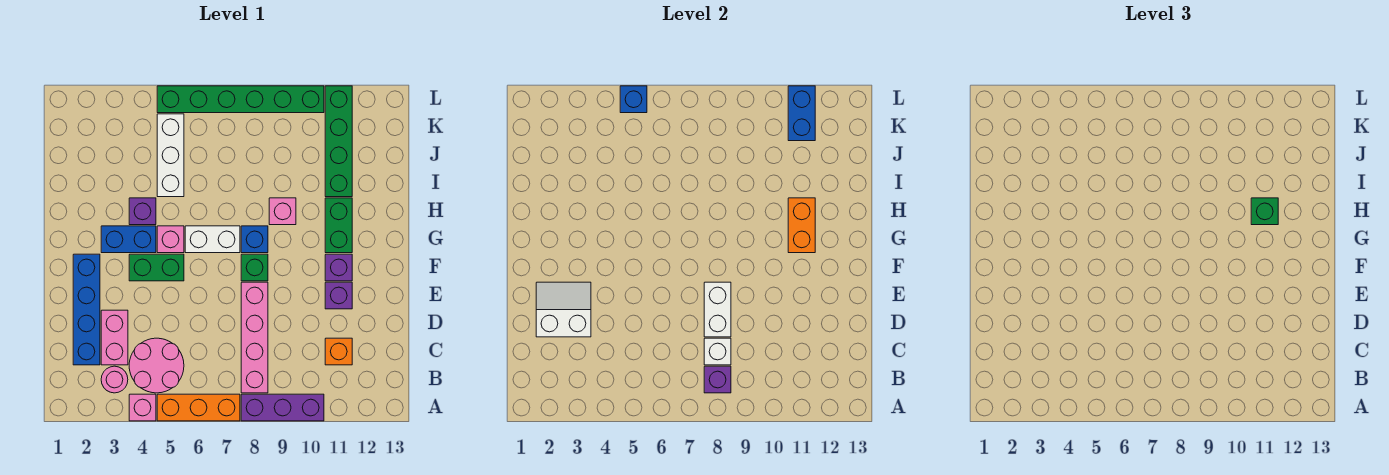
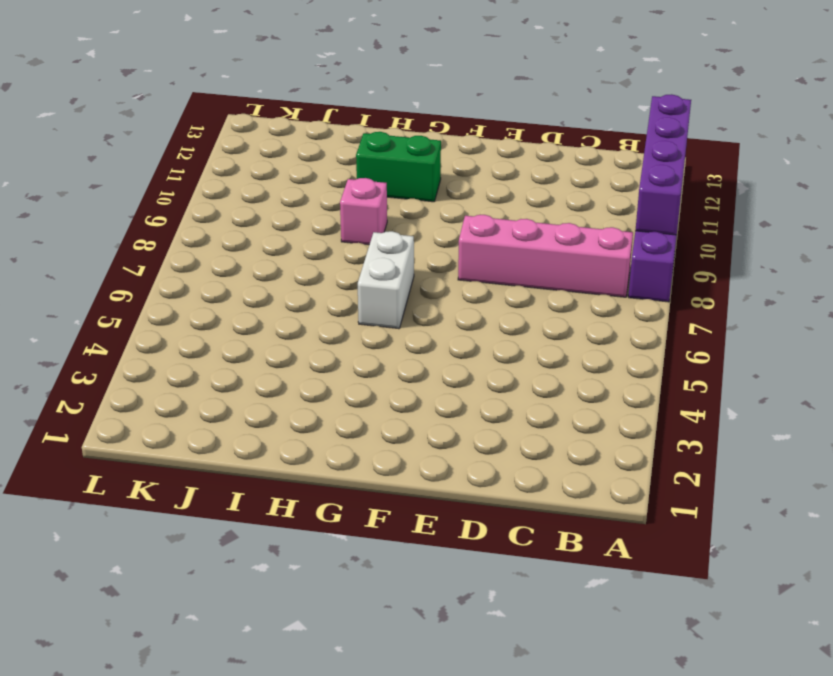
purple 1x4 brick [635,94,691,235] -> none
none -> pink 1x1 brick [129,394,156,421]
none -> orange 1x3 brick [157,394,240,421]
none -> pink 1x1 round brick [101,366,128,393]
none -> pink 2x2 round brick [129,338,184,393]

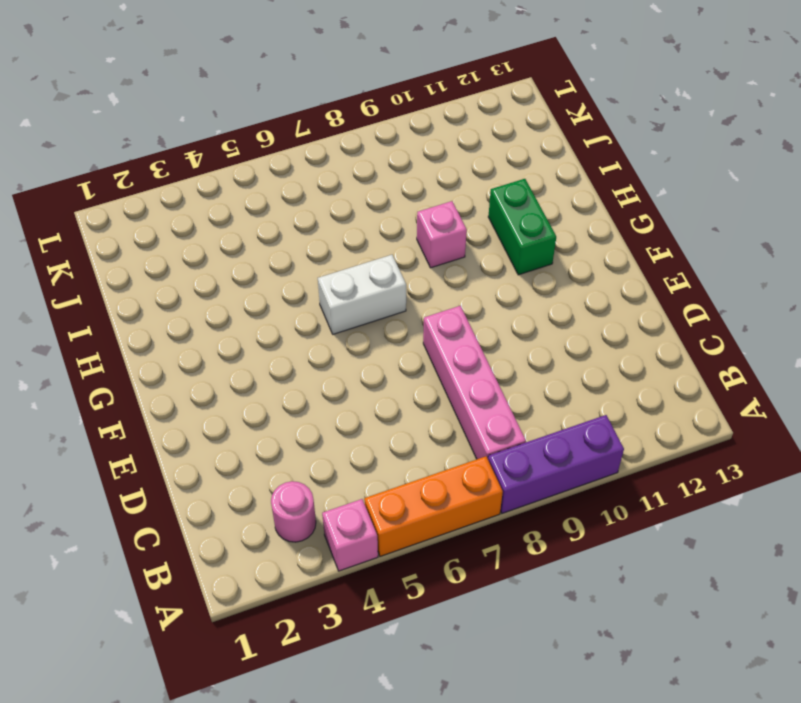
none -> pink 2x2 round brick [129,338,184,393]
none -> blue 1x4 brick [73,254,100,365]
none -> pink 1x2 brick [101,310,128,365]
none -> orange 1x1 brick [325,338,352,365]

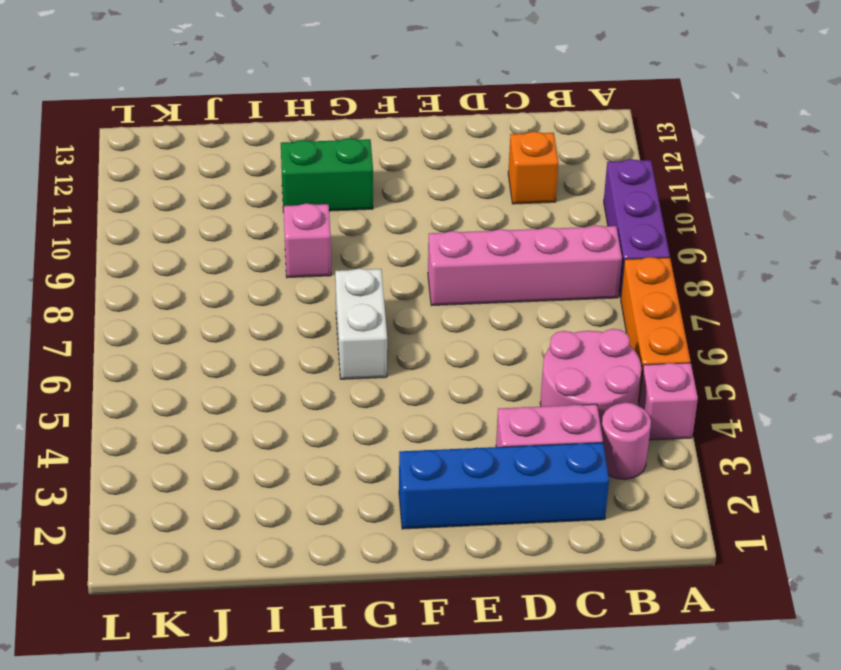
none -> purple 1x1 brick [325,282,352,309]
none -> green 1x2 brick [129,254,184,281]
none -> green 1x1 brick [241,254,268,281]
none -> purple 1x1 brick [325,254,352,281]

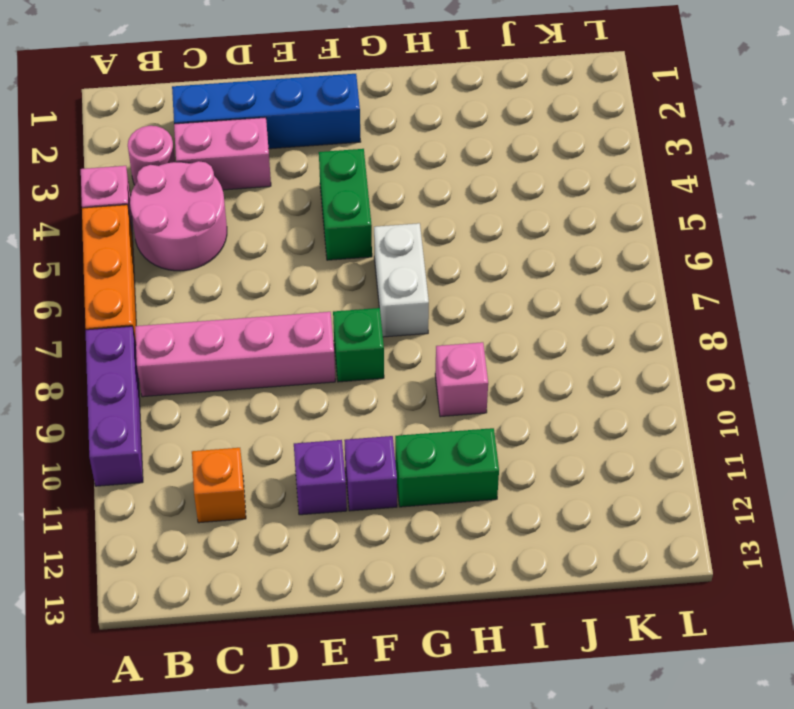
none -> blue 1x2 brick [101,226,156,253]
none -> pink 1x1 brick [157,226,184,253]
none -> blue 1x1 brick [241,226,268,253]
none -> purple 1x1 brick [129,198,156,225]

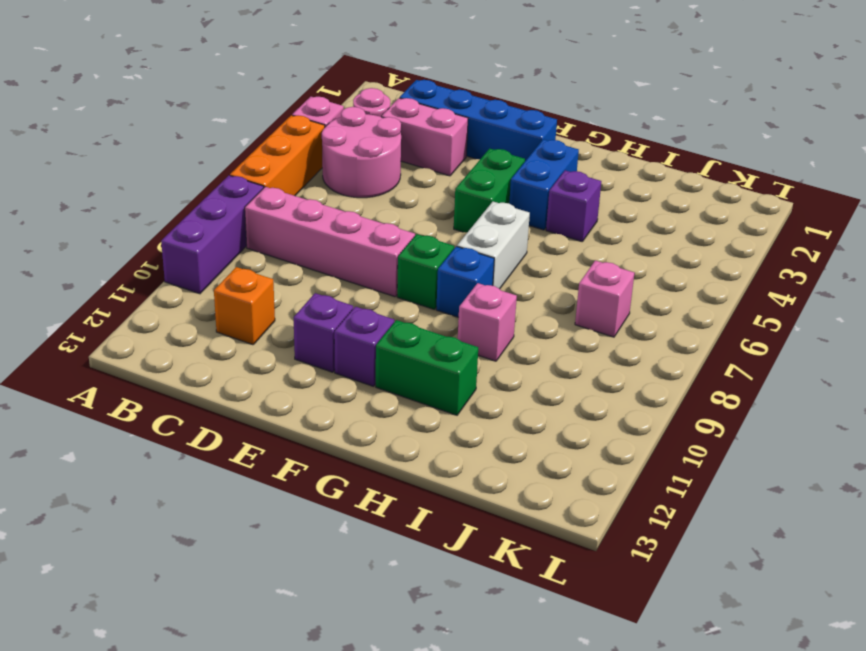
pink 1x1 brick [575,260,634,337] -> pink 1x1 brick moved to [157,226,184,253]
none -> white 1x3 brick [157,114,184,197]
none -> green 1x4 brick [325,86,352,197]
none -> green 1x6 brick [157,86,324,113]
none -> purple 1x1 brick [704,366,731,393]

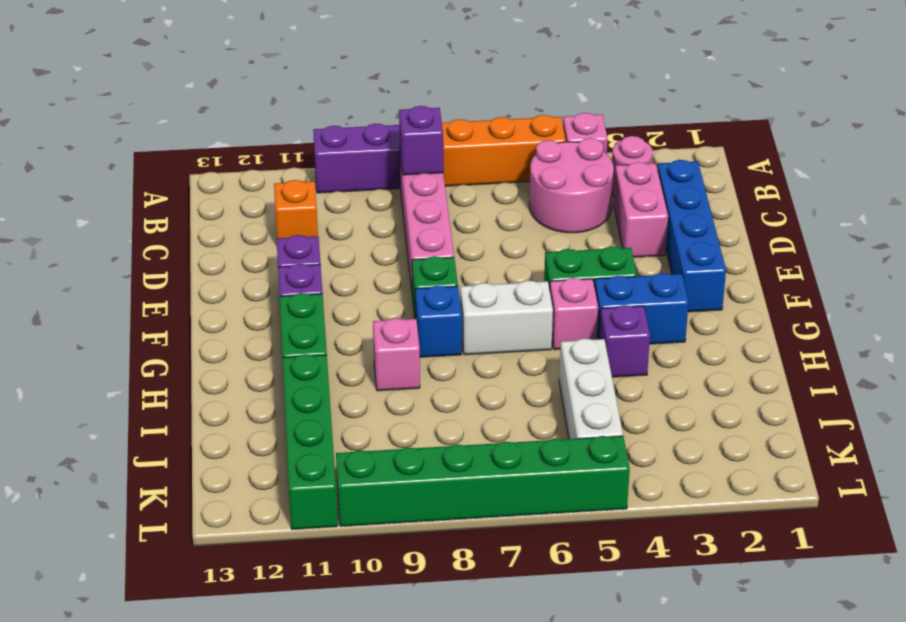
none -> white 1x1 brick [704,338,731,365]
none -> white 2x2 slope [536,282,591,337]
none -> white 1x2 brick [704,282,731,337]
none -> orange 1x2 brick [788,198,815,253]

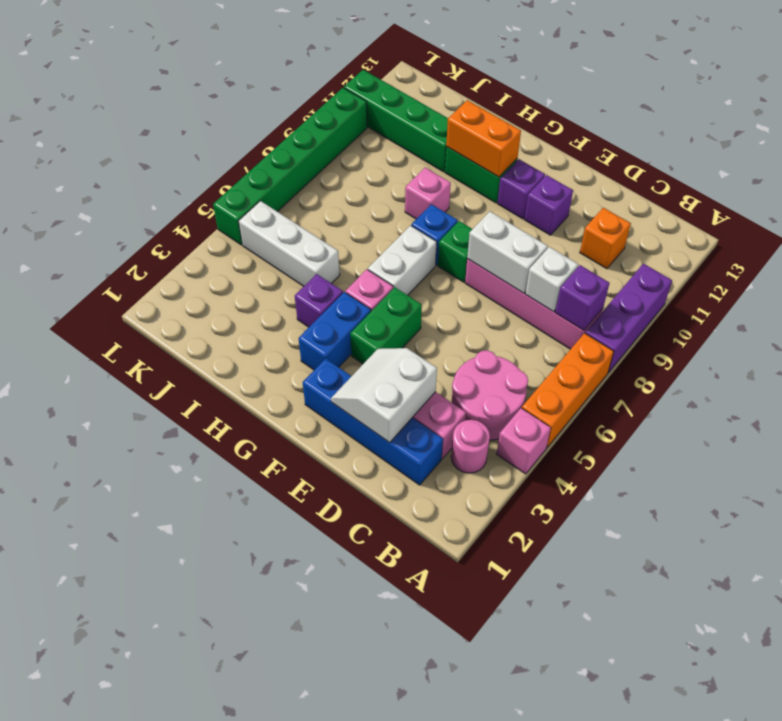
none -> blue 1x2 brick [788,86,815,141]
none -> blue 1x1 brick [620,86,647,113]
none -> green 1x1 brick [1251,198,1278,225]

